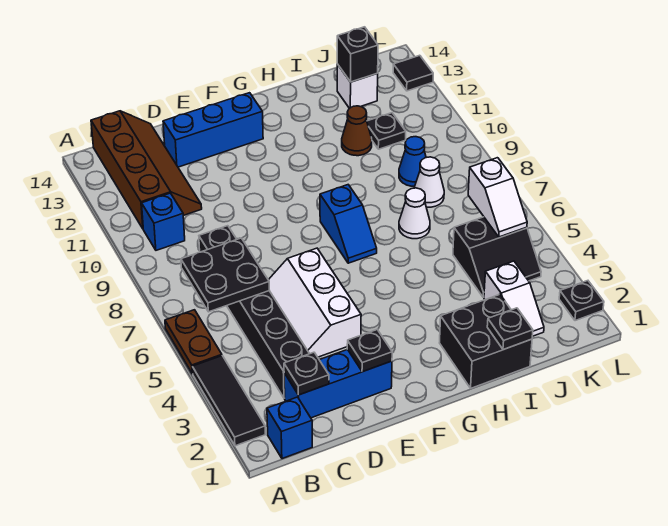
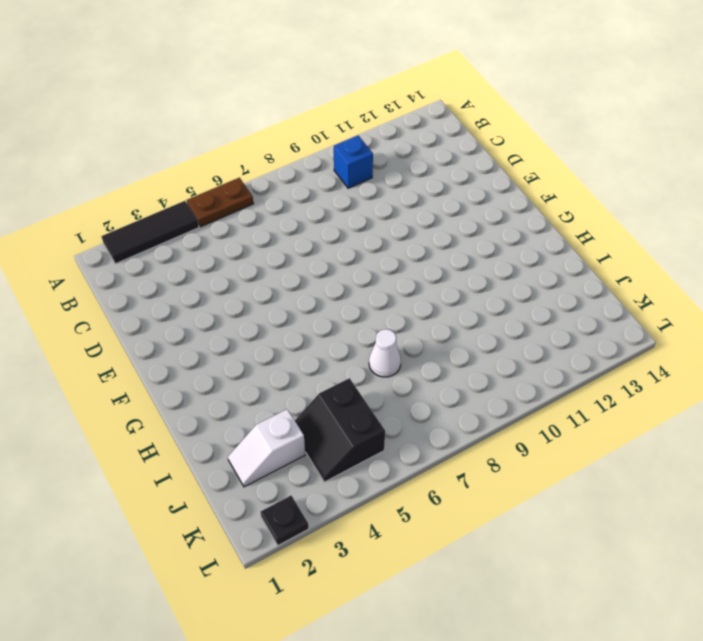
none -> blue 1x1 brick [267,397,312,459]
none -> brown 2x4 slope [91,111,202,229]
none -> blue 1x3 brick [284,349,392,418]

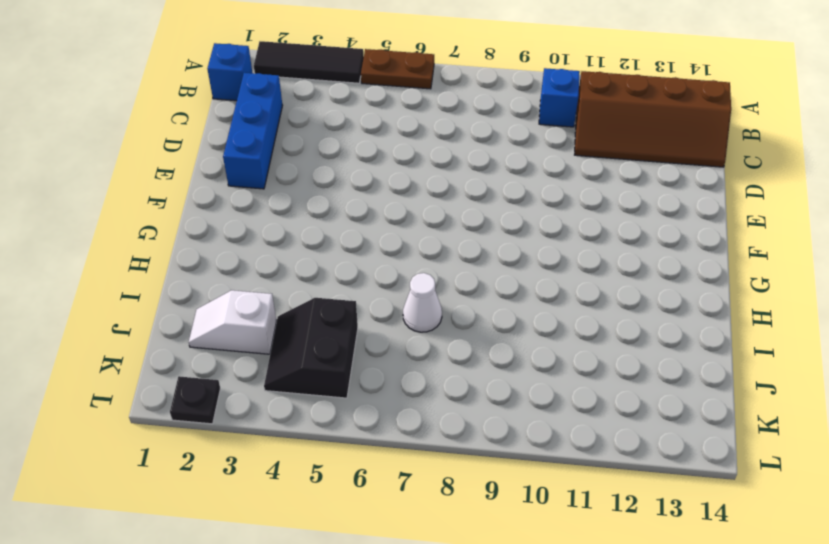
none -> black 1x6 brick [199,226,309,398]
none -> white 2x3 slope [269,248,361,357]
none -> blue 1x3 brick [163,93,263,167]

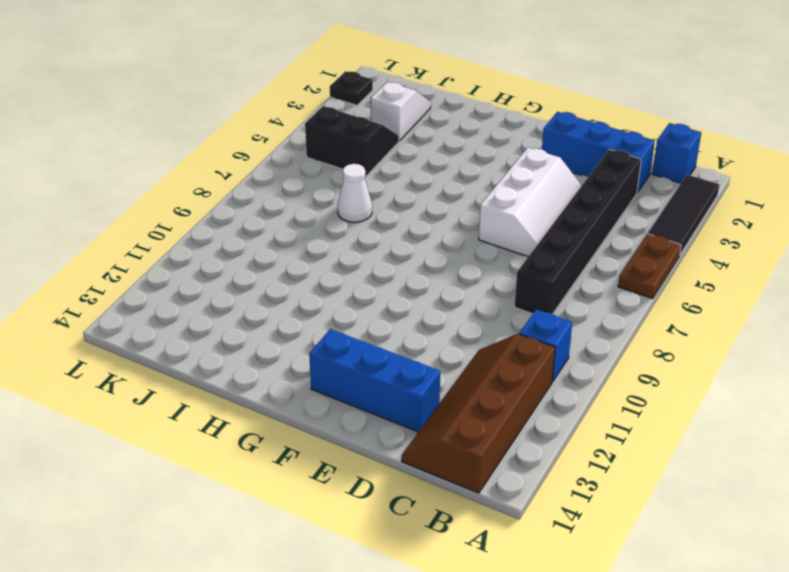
none -> blue 1x2 slope [320,185,377,263]
none -> black 2x2 brick [440,294,532,388]
none -> brown 1x1 cone [342,106,372,156]

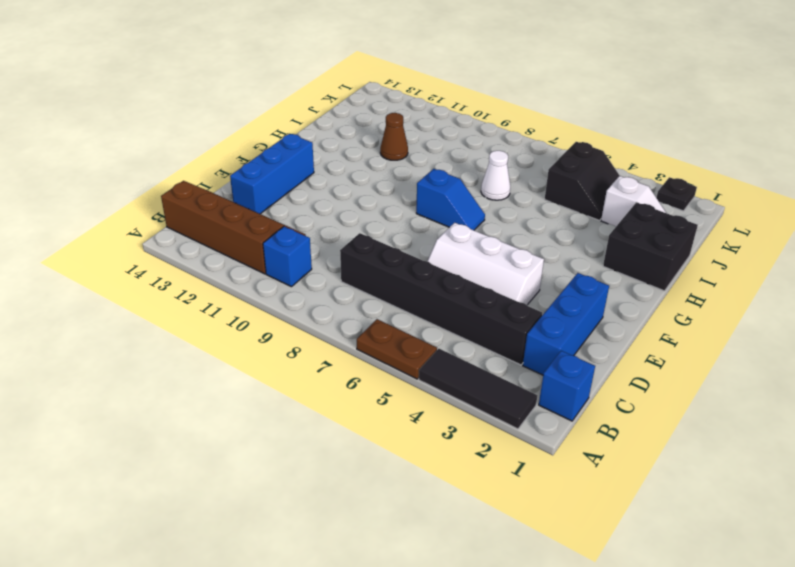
none -> white 1x1 cone [414,157,444,207]
none -> blue 1x1 cone [399,137,426,186]
none -> black 1x1 plate [367,113,406,149]

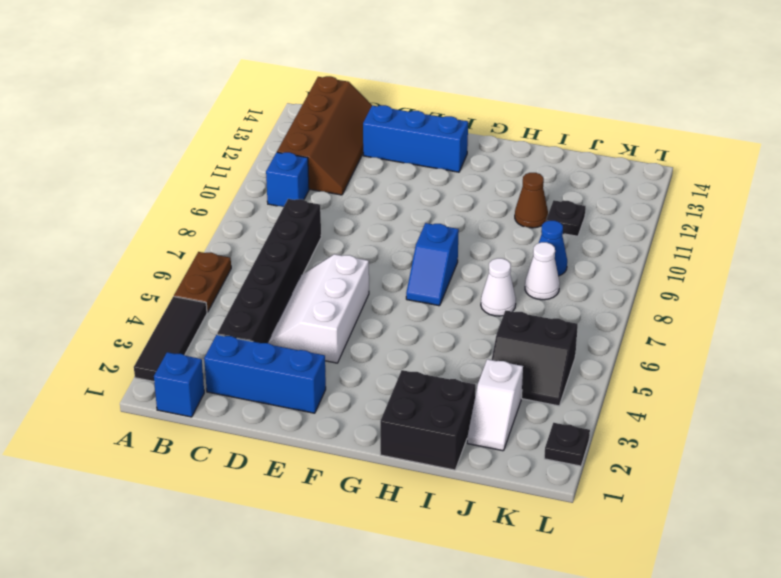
none -> white 1x1 brick [337,64,378,108]
none -> black 1x1 tile [393,55,433,91]
none -> black 2x2 plate [181,238,269,312]

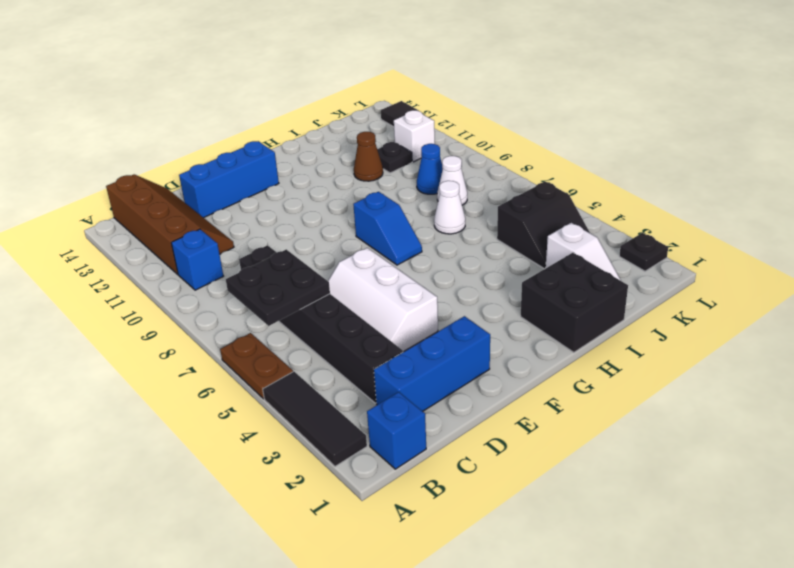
white 1x1 brick [394,110,435,162] -> white 1x1 brick moved to [337,64,378,108]
none -> black 1x1 plate [284,352,329,395]
none -> black 1x1 plate [347,329,392,372]
none -> black 1x1 plate [487,308,533,350]

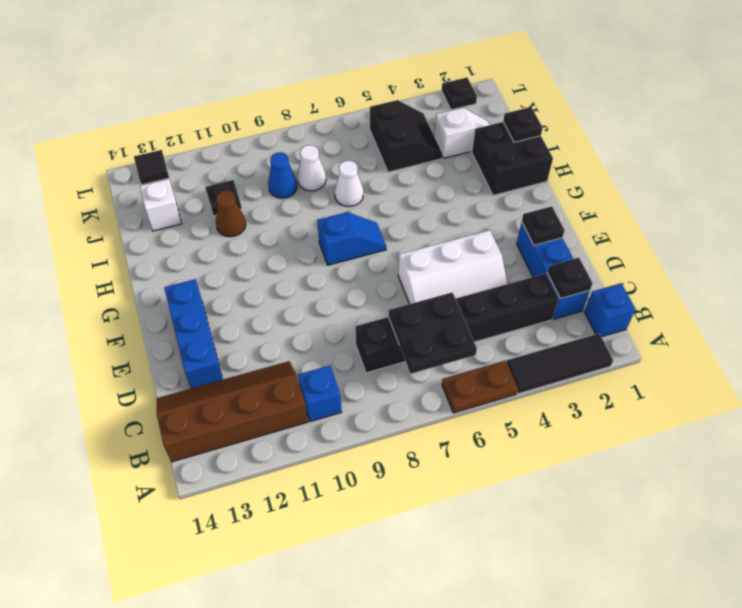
none -> black 1x1 brick [337,27,378,82]
none -> white 1x2 slope [468,158,527,237]

